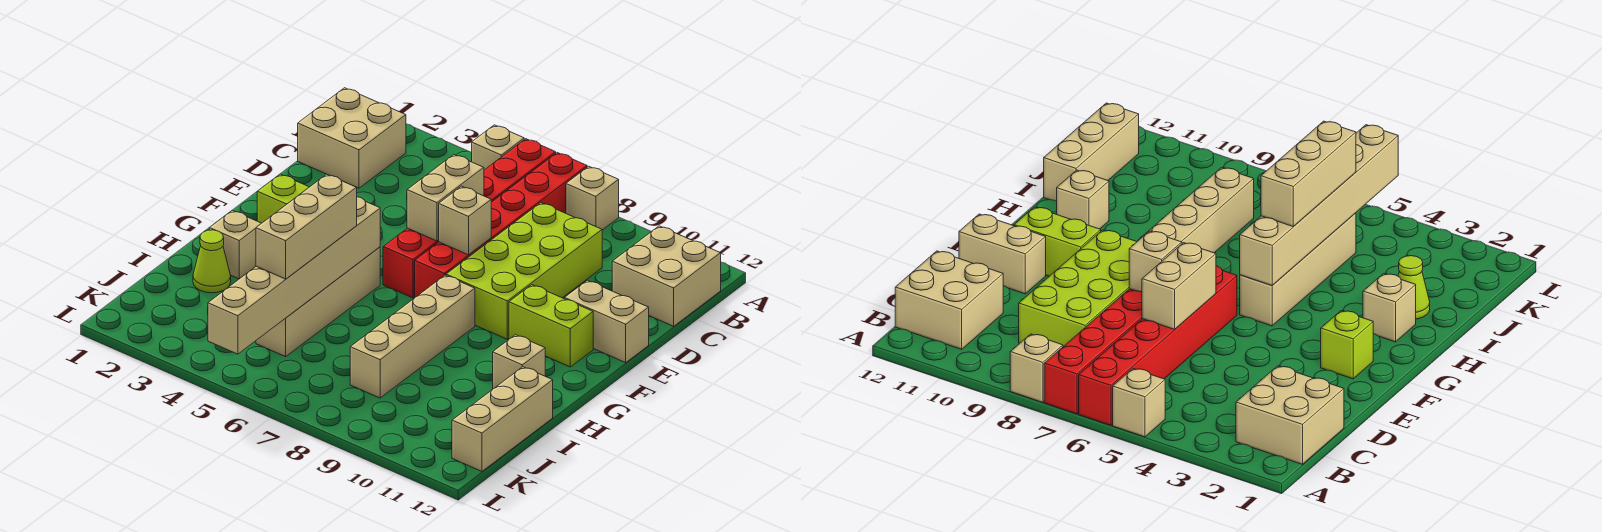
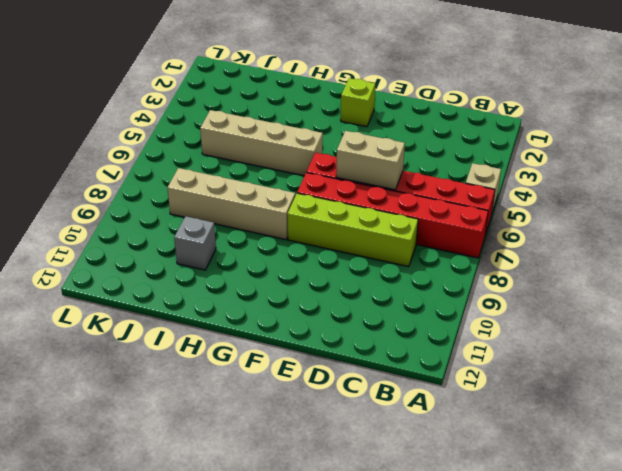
lime 1x4 brick [288,193,418,267] -> lime 2x4 brick [446,203,602,339]
grey 1x1 brick [174,216,216,270] -> none
none -> tan 1x1 brick [566,166,619,230]
none -> tan 2x2 brick [298,88,406,188]
none -> tan 2x2 brick [612,226,721,326]

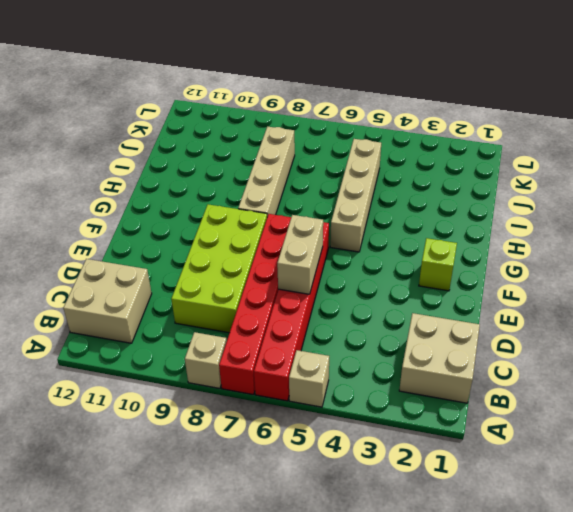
none -> tan 1x2 brick [564,280,649,363]
none -> lime 1x2 brick [509,285,593,367]
none -> tan 1x1 brick [209,210,261,279]

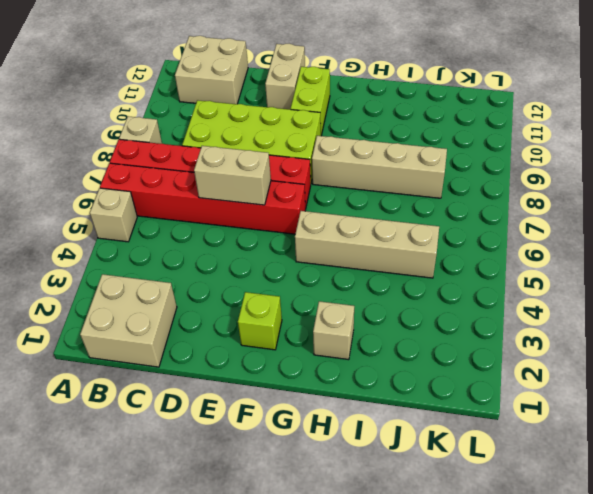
none -> tan 1x1 brick [493,335,545,389]
none -> lime 1x1 cone [193,230,231,293]
none -> tan 1x3 brick [452,367,553,471]

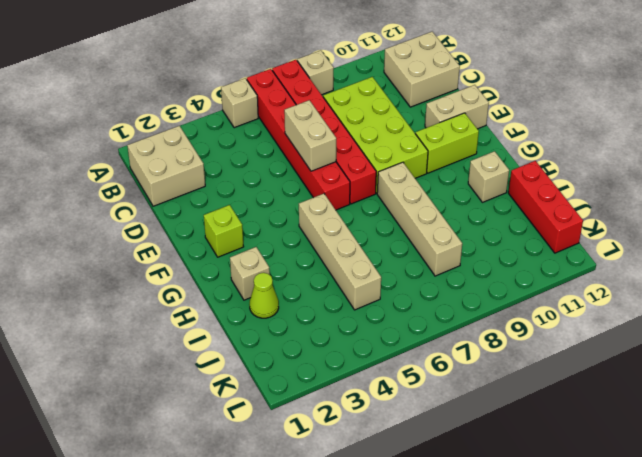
red 1x3 brick [508,161,583,253] -> tan 1x3 brick [452,367,553,471]
none -> tan 1x1 brick [439,186,491,255]
none -> tan 1x6 brick [208,197,380,354]
none -> tan 1x3 brick [256,174,357,279]

